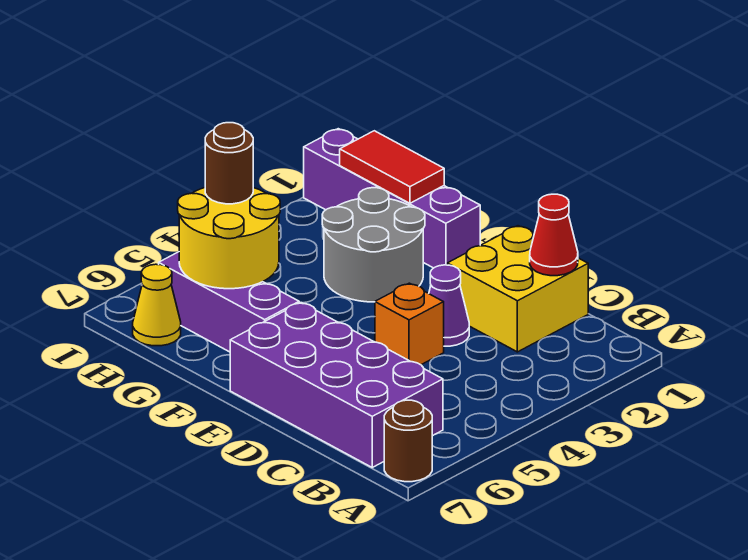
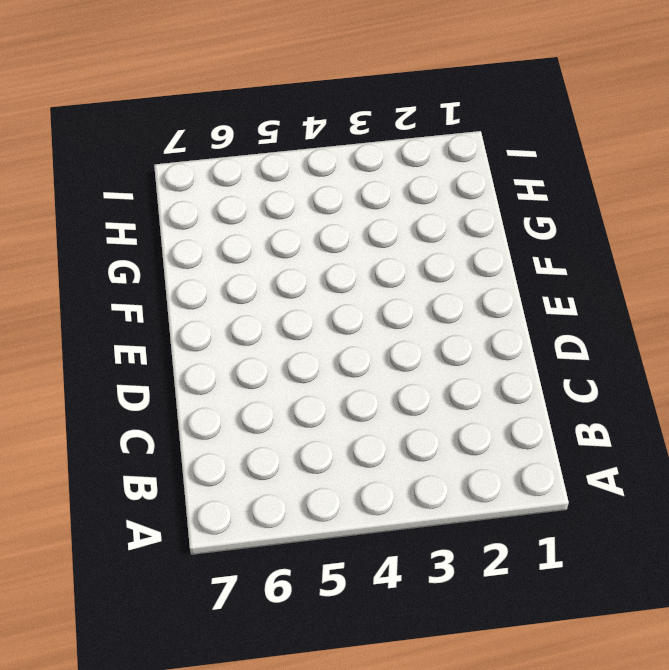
none -> brown 1x1 round brick [384,400,432,482]
none -> purple 2x4 brick [230,303,443,467]
none -> yellow 2x2 brick [447,226,588,352]

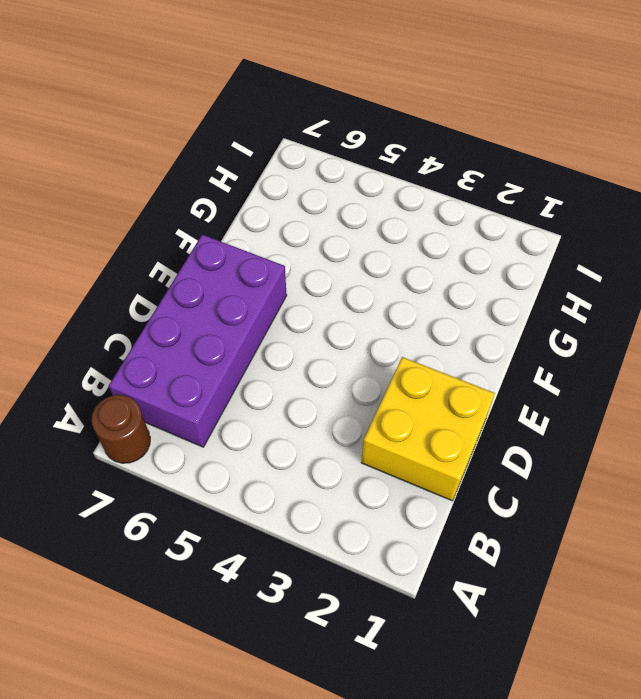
none -> purple 1x1 cone [429,265,469,346]
none -> orange 1x1 brick [375,283,444,365]
none -> purple 1x4 brick [304,129,480,268]

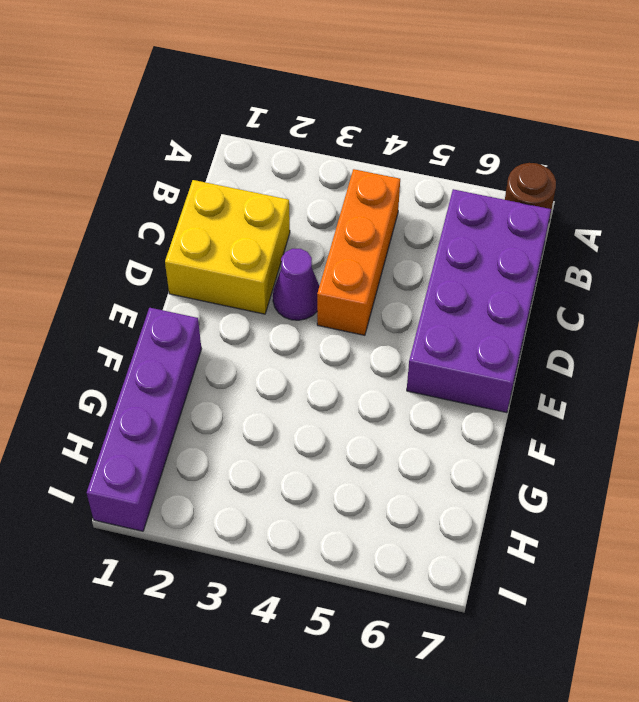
orange 1x3 brick [317,169,400,335] -> orange 1x1 brick [375,283,444,365]
none -> grey 2x2 round brick [322,188,425,302]
none -> purple 1x3 brick [159,252,299,352]
none -> yellow 1x1 cone [133,264,181,346]

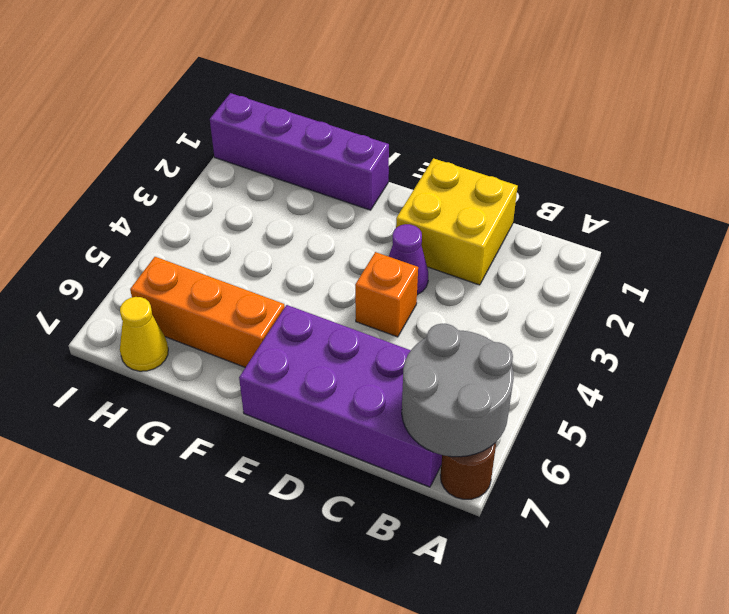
grey 2x2 round brick [402,324,514,457] -> grey 2x2 round brick moved to [322,188,425,302]
orange 1x3 brick [130,257,285,367] -> purple 1x3 brick [159,252,299,352]
none -> red 1x1 cone [530,194,578,276]
none -> red 1x2 tile [340,131,444,203]
none -> yellow 2x2 round brick [178,188,280,289]

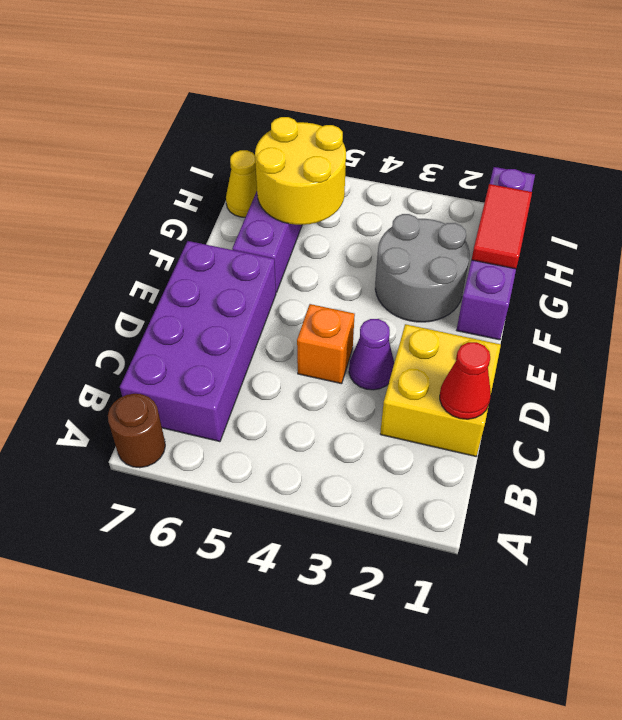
none -> brown 1x1 round brick [205,123,253,204]

